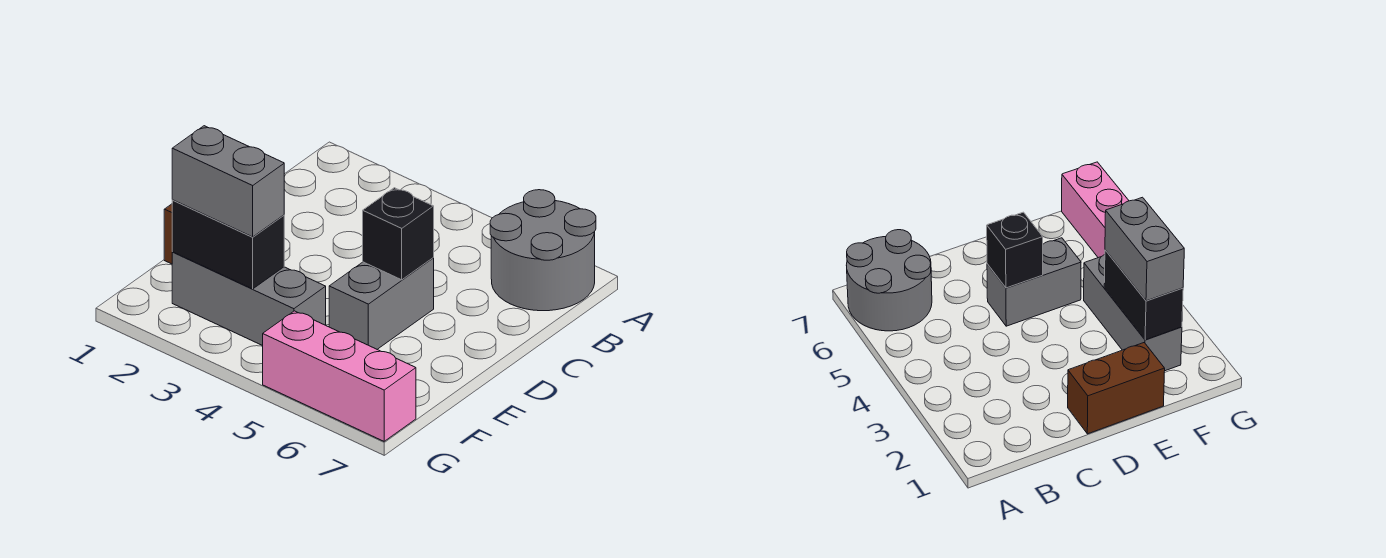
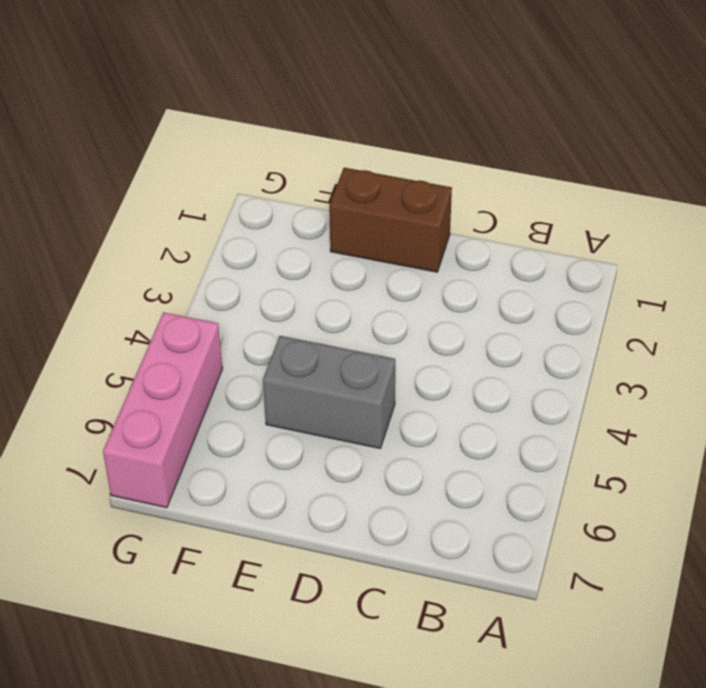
none -> grey 2x2 round brick [490,190,596,311]
none -> grey 1x3 brick [172,252,326,346]

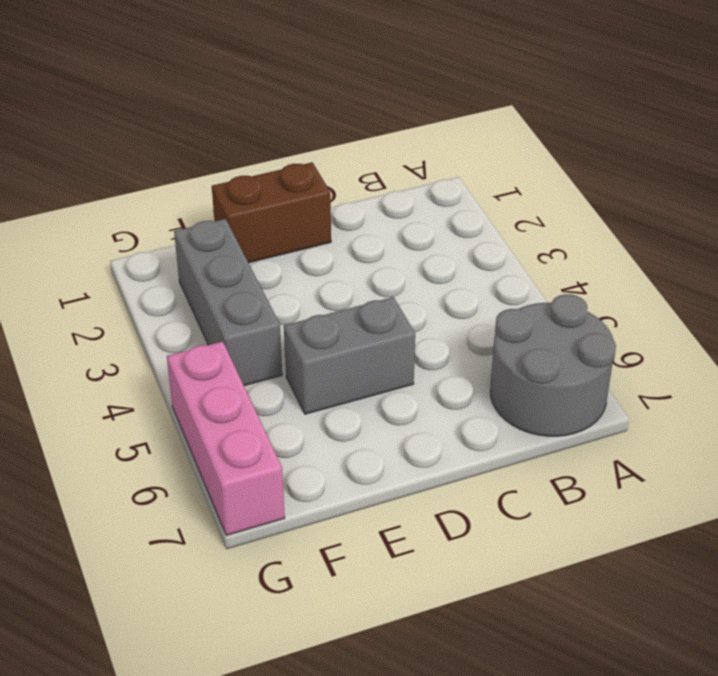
none -> black 1x1 brick [363,188,434,280]
none -> black 1x2 brick [172,200,284,289]

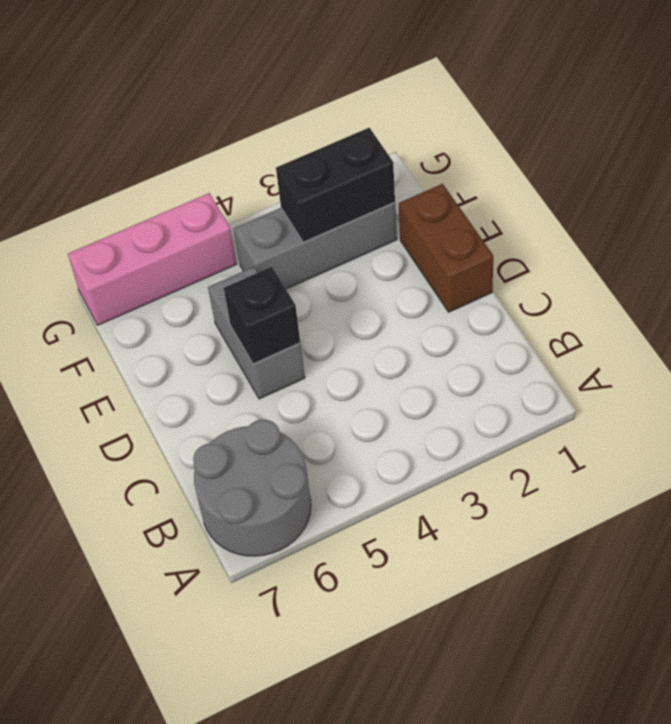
none -> grey 1x2 brick [172,126,284,237]

